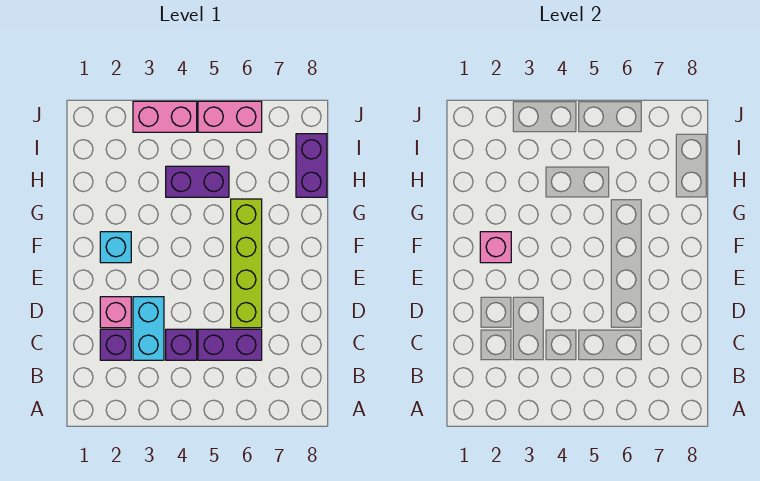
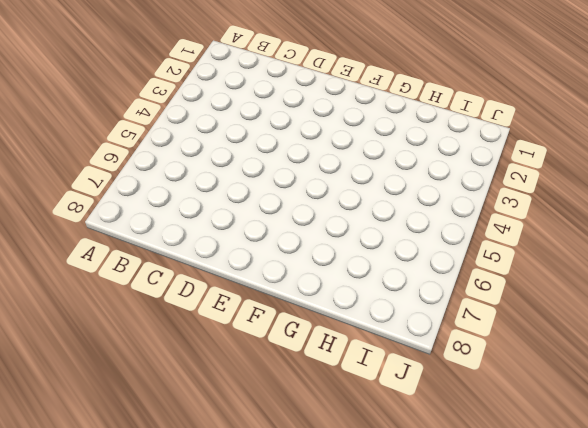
none -> purple 1x1 brick [100,329,131,360]
none -> cyan 1x2 brick [133,297,164,360]
none -> purple 1x1 brick [166,329,197,360]

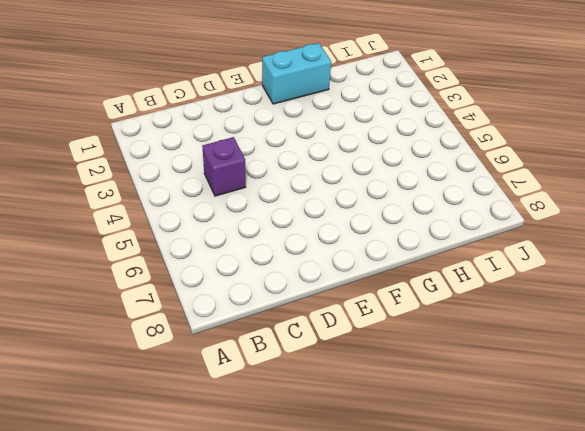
cyan 1x2 brick [262,43,331,104] -> cyan 1x2 brick moved to [133,297,164,360]
none -> purple 1x1 brick [100,329,131,360]
none -> purple 1x2 brick [198,329,262,360]
none -> pink 1x1 brick [100,297,131,328]

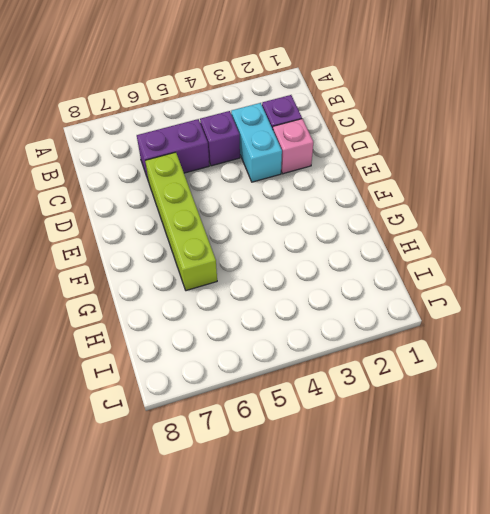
none -> cyan 1x1 brick [100,232,131,263]
none -> purple 1x2 brick [166,166,229,197]
none -> purple 1x2 brick [296,134,327,197]

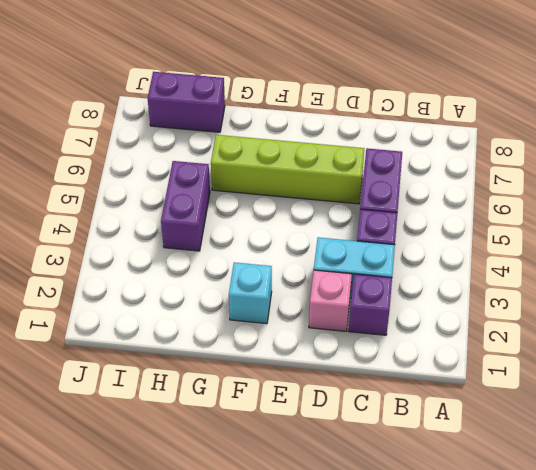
none -> pink 1x2 brick [133,101,197,132]
none -> pink 1x2 brick [198,101,262,132]
none -> pink 1x1 brick [480,232,511,263]

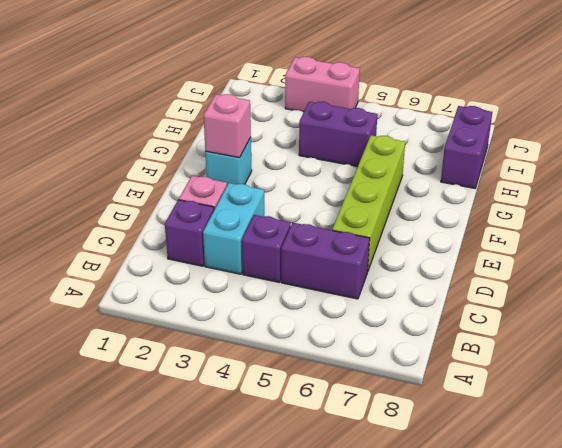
none -> pink 1x2 brick [198,101,262,132]

